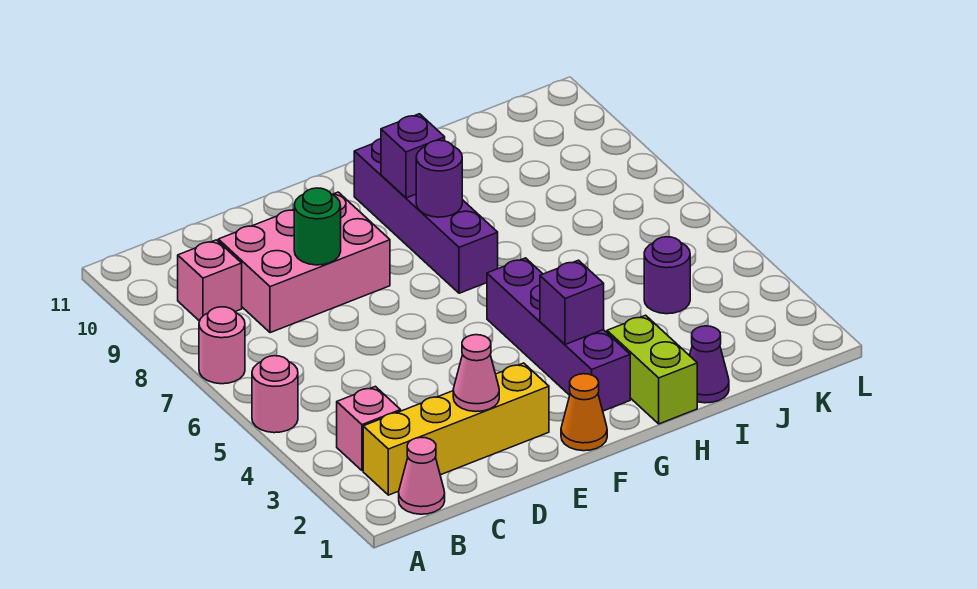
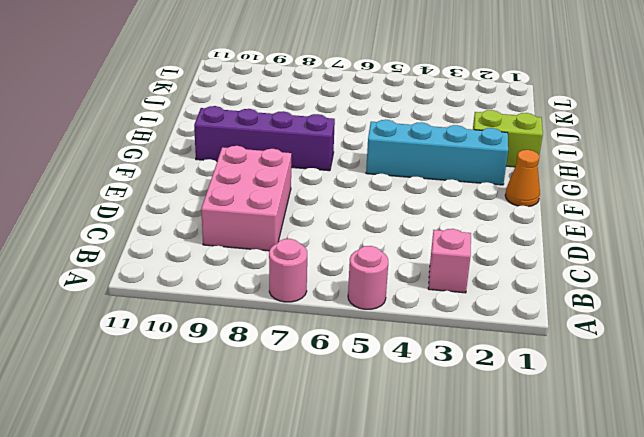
cyan 1x4 brick [366,120,508,185] -> purple 1x4 brick [487,258,630,411]
none -> pink 1x1 cone [399,438,445,514]
none -> yellow 1x4 brick [363,363,549,495]
none -> pink 1x1 brick [178,240,242,321]

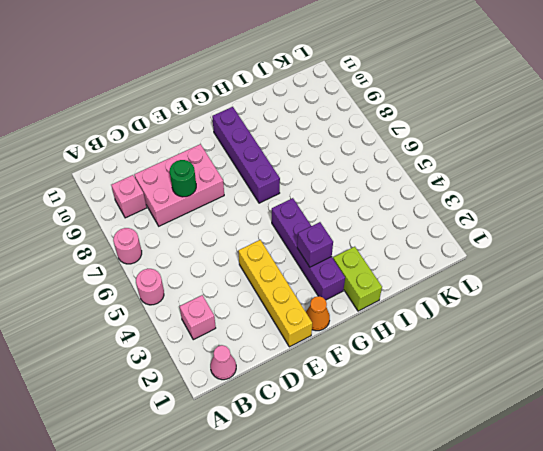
yellow 1x4 brick [238,240,312,347] -> yellow 1x4 brick turned to [363,363,549,495]
none -> purple 1x1 cone [690,326,729,403]
none -> purple 1x1 round brick [644,237,690,314]
none -> pink 1x1 cone [453,335,499,412]

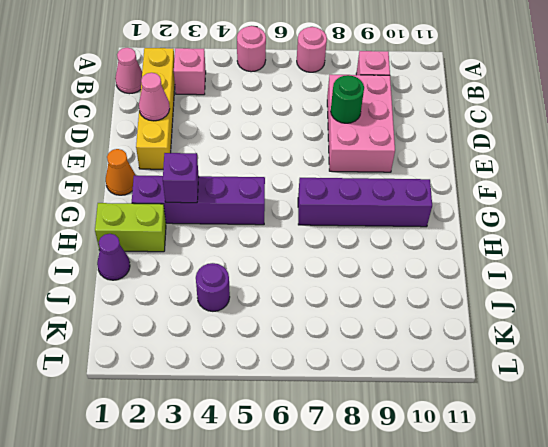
none -> purple 1x1 round brick [416,140,462,217]
none -> purple 1x1 brick [381,114,445,198]

